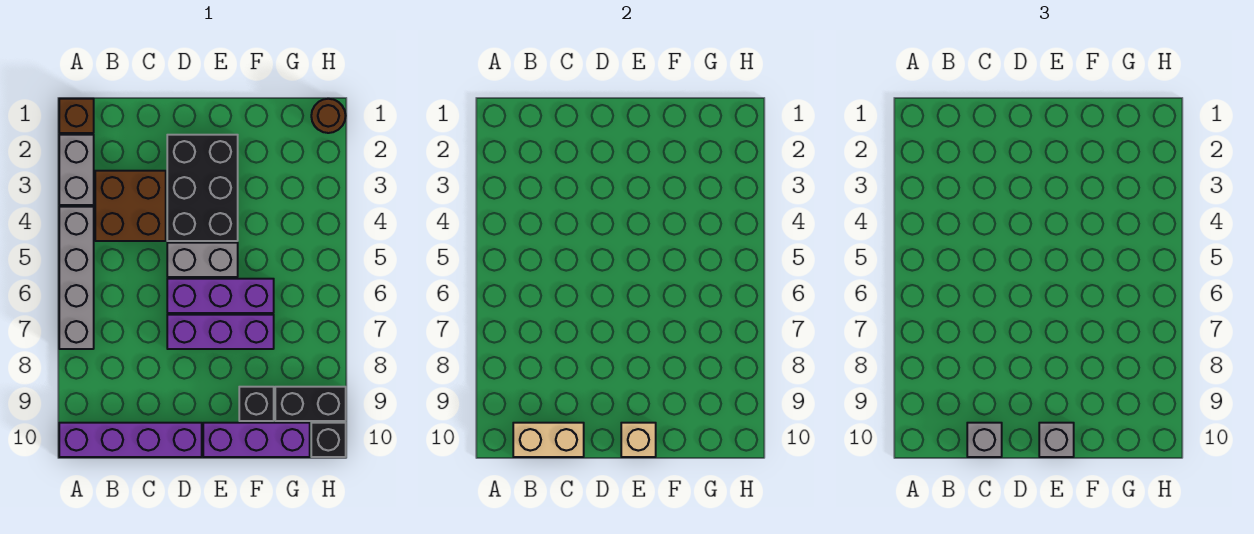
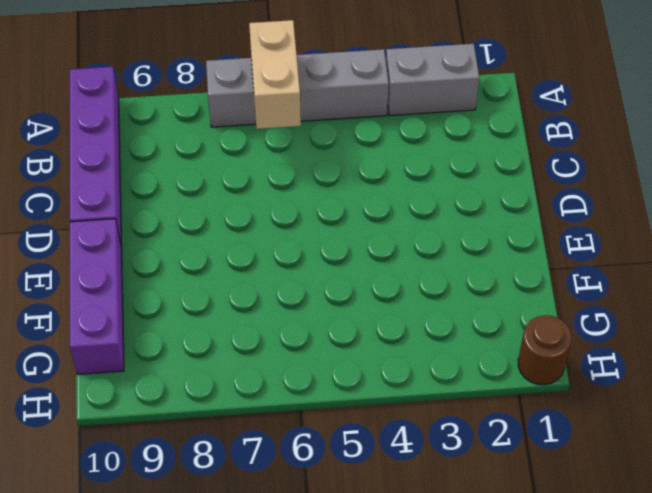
tan 1x2 brick [249,20,301,129] -> tan 1x2 brick moved to [513,423,584,457]
none -> brown 1x1 brick [59,99,94,133]
none -> brown 2x2 brick [95,171,166,241]
none -> black 2x3 brick [167,135,238,241]

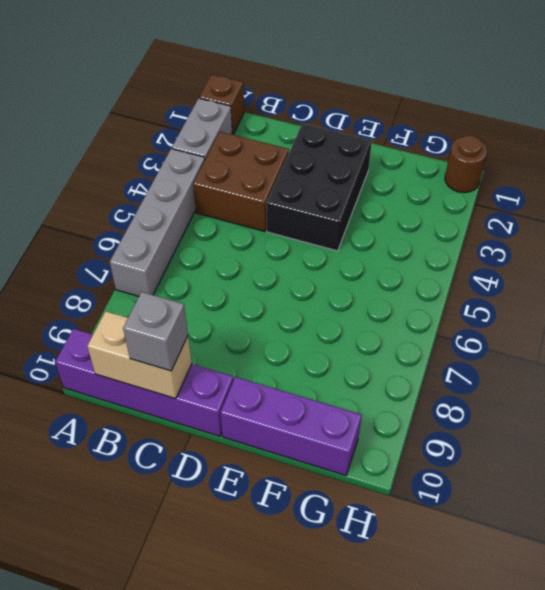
none -> grey 1x2 brick [167,243,238,277]
none -> purple 1x3 brick [167,279,274,313]
none -> purple 1x3 brick [167,315,274,349]

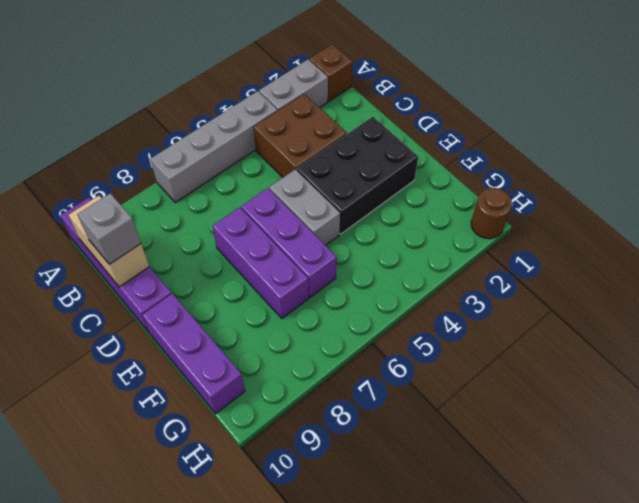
none -> black 1x1 brick [239,387,274,421]
none -> black 1x2 brick [275,387,346,421]
none -> black 1x1 brick [311,423,346,457]

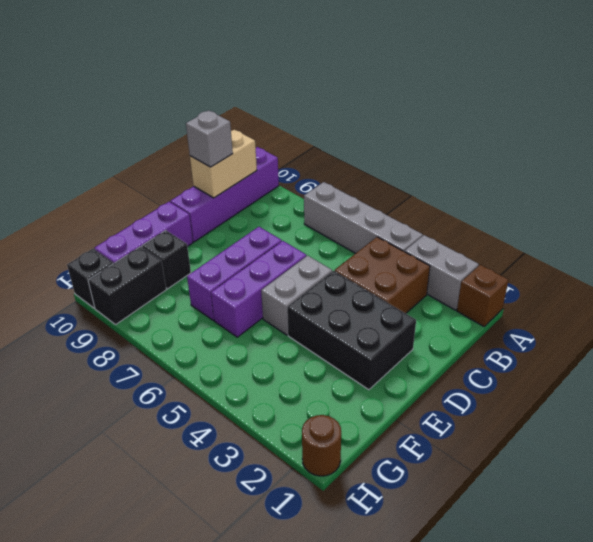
none -> tan 1x1 brick [621,423,656,457]
none -> grey 1x1 brick [1039,423,1074,457]

